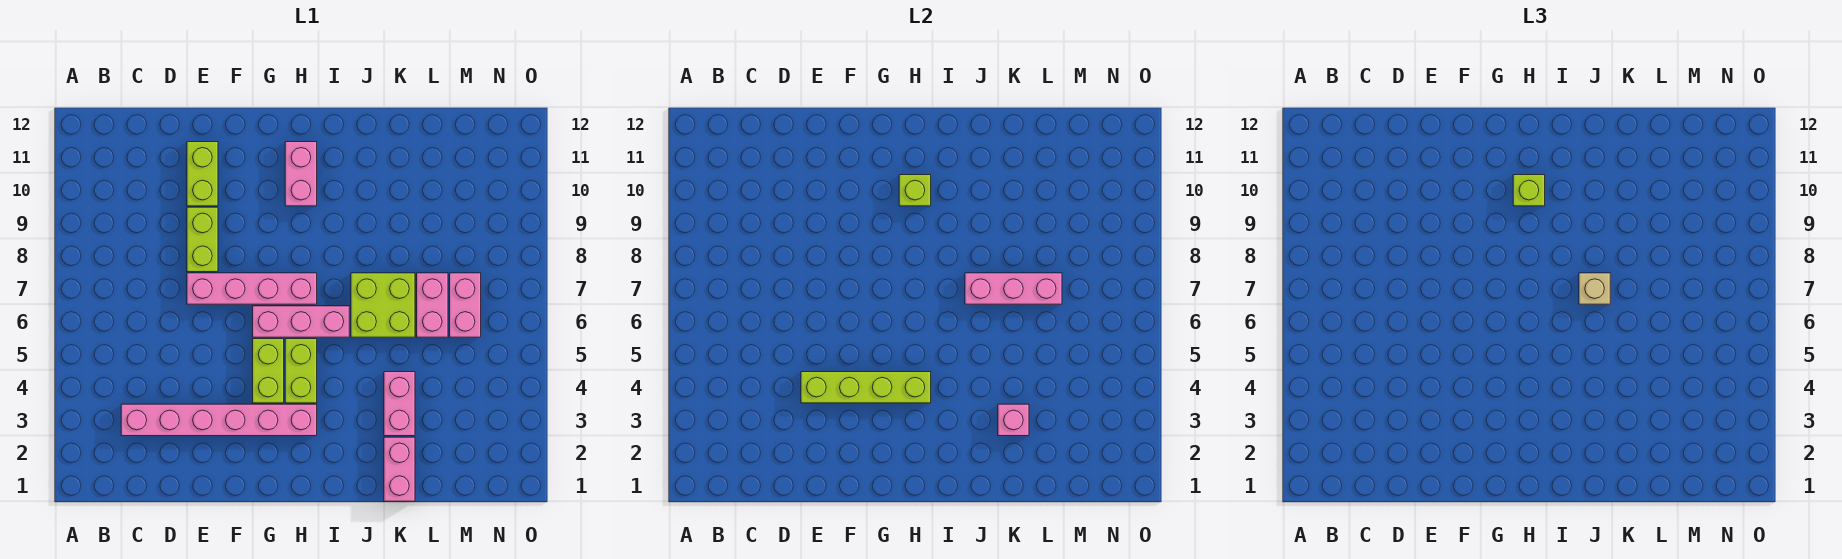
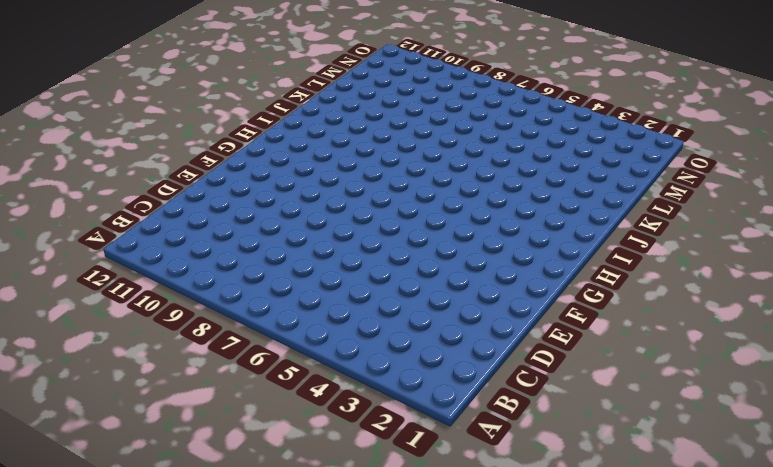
none -> pink 1x6 brick [121,404,317,436]
none -> pink 1x4 brick [187,273,317,304]
none -> lime 1x2 brick [187,207,218,272]

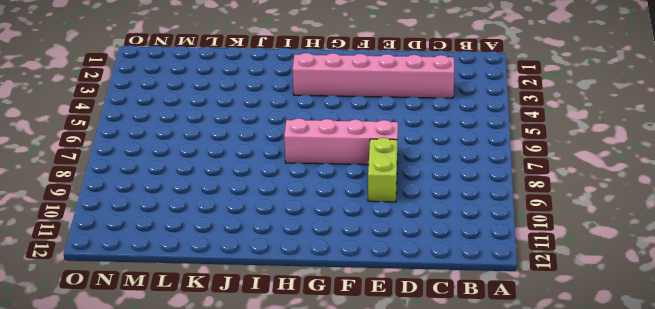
none -> lime 1x2 brick [187,142,218,206]
none -> lime 1x2 brick [253,339,284,403]
none -> pink 1x3 brick [253,306,349,337]

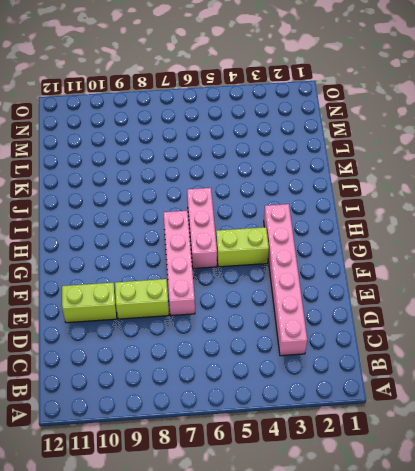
none -> lime 1x2 brick [285,339,317,403]
none -> pink 1x2 brick [285,142,317,206]
none -> lime 2x2 brick [351,273,415,337]

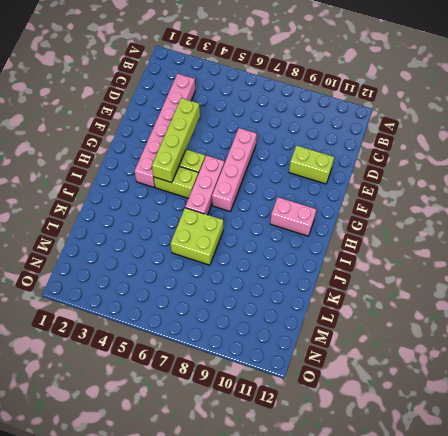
none -> lime 1x2 brick [187,207,218,272]
none -> pink 1x2 brick [384,437,415,501]
none -> pink 1x2 brick [384,372,415,436]

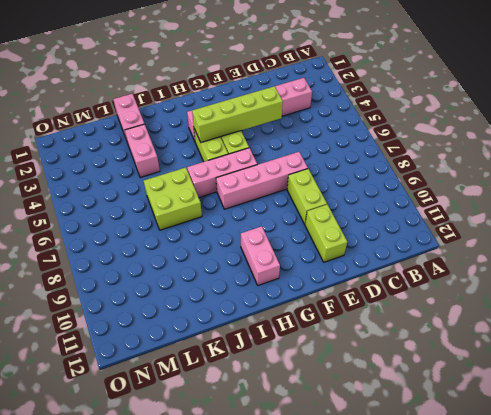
none -> pink 1x2 brick [417,273,448,337]
none -> pink 1x2 brick [450,273,481,337]
none -> lime 1x1 brick [899,175,931,206]

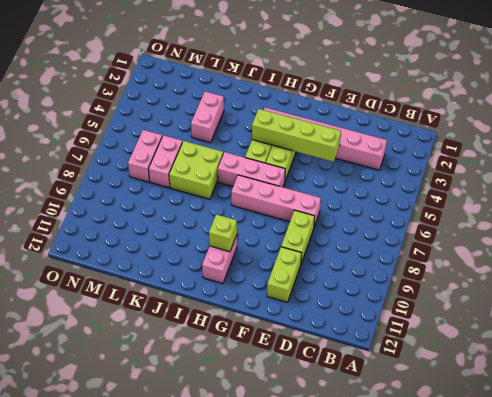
none -> pink 1x2 brick [384,437,415,501]
none -> pink 1x3 brick [965,273,1062,304]
none -> pink 1x1 brick [998,404,1029,436]

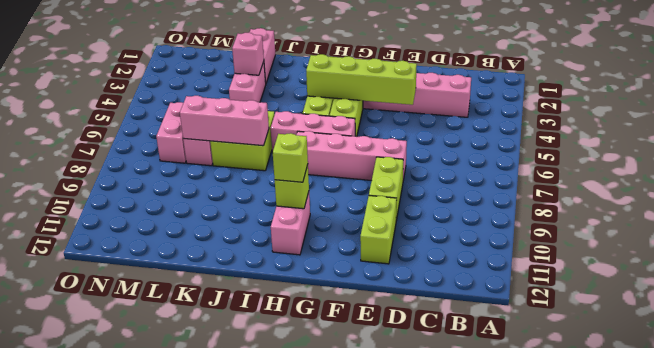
none -> tan 1x1 brick [1579,273,1610,304]

